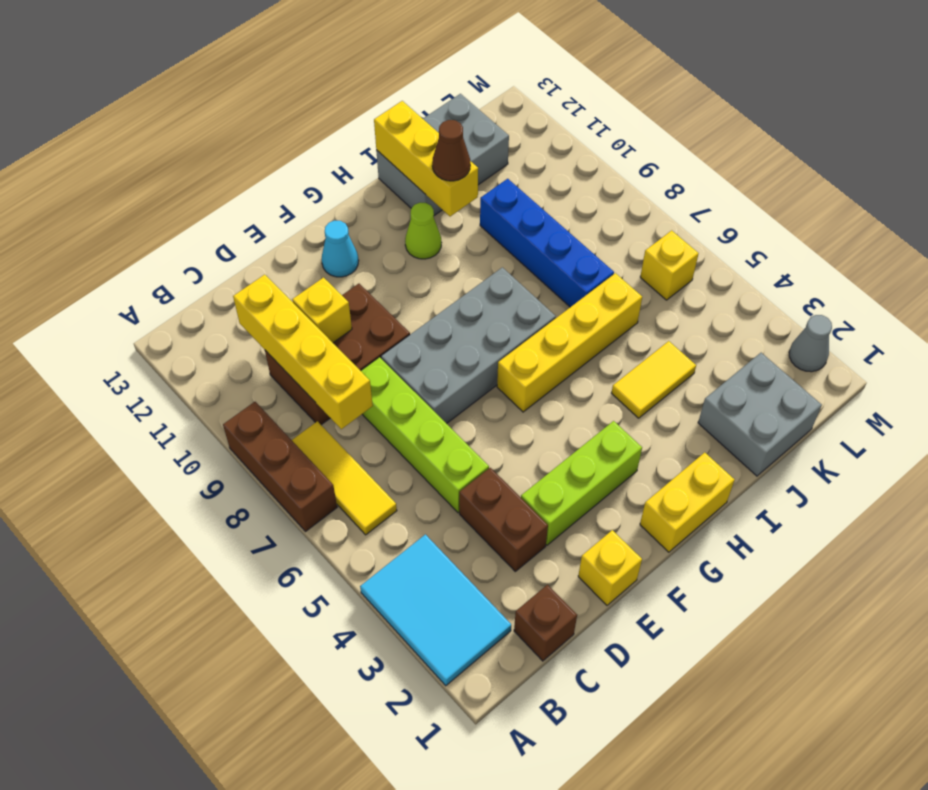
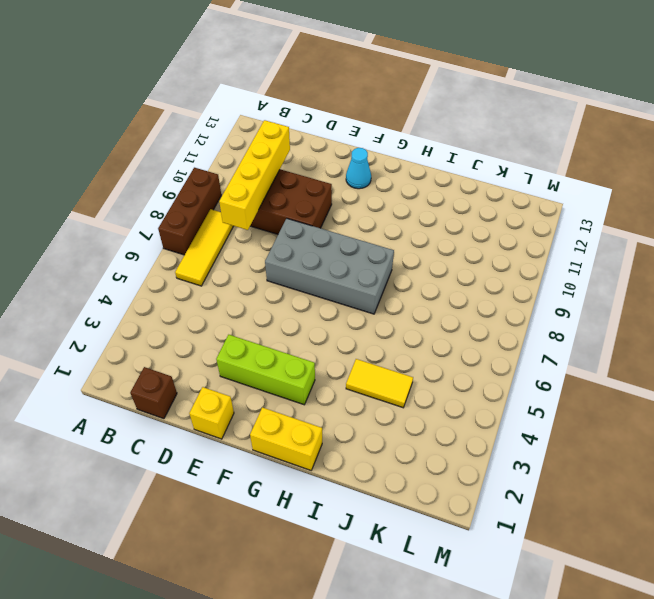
none -> cyan 2x3 tile [360,534,511,686]
none -> brown 1x2 brick [459,468,548,571]
none -> lime 1x4 brick [361,357,489,513]

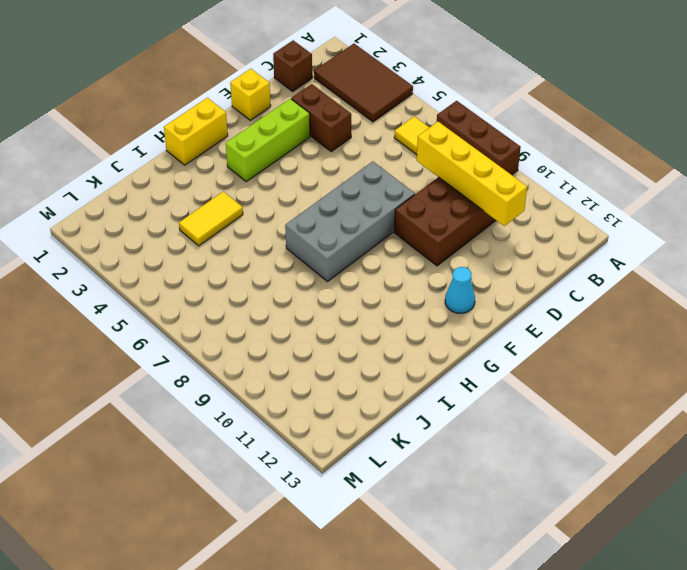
brown 2x3 tile [314,44,413,122] -> cyan 2x3 tile [360,534,511,686]
none -> lime 1x4 brick [361,357,489,513]
none -> yellow 1x4 brick [497,273,642,412]
none -> lime 1x1 cone [405,203,442,259]

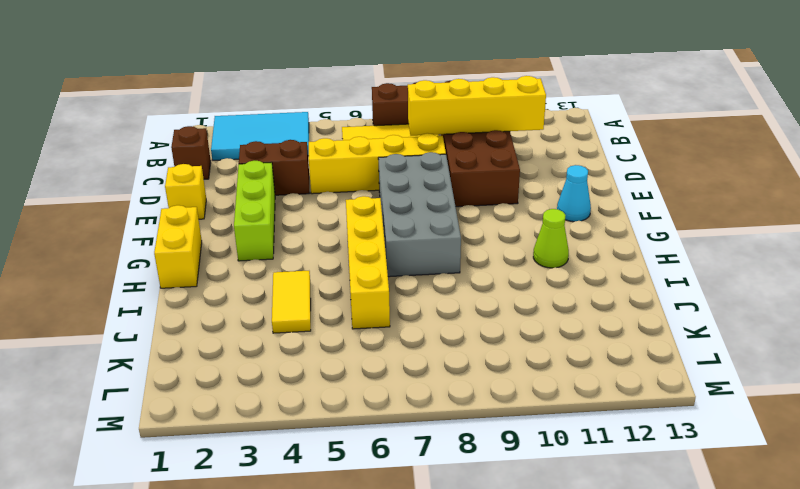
yellow 1x4 brick [309,133,446,194] -> lime 1x4 brick [361,357,489,513]
none -> grey 2x3 brick [376,94,509,216]
none -> grey 2x2 brick [698,353,822,476]
none -> blue 1x4 brick [480,179,614,307]

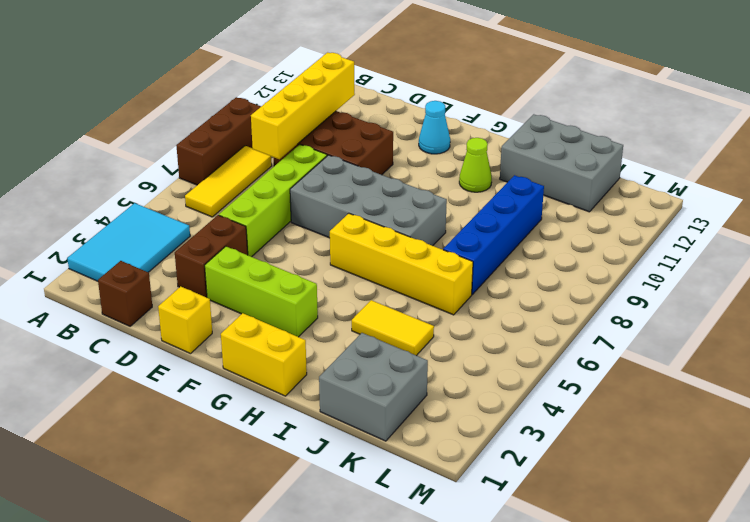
none -> yellow 1x1 brick [640,230,699,300]
none -> grey 1x1 cone [789,315,832,372]
none -> yellow 1x1 brick [292,278,352,343]

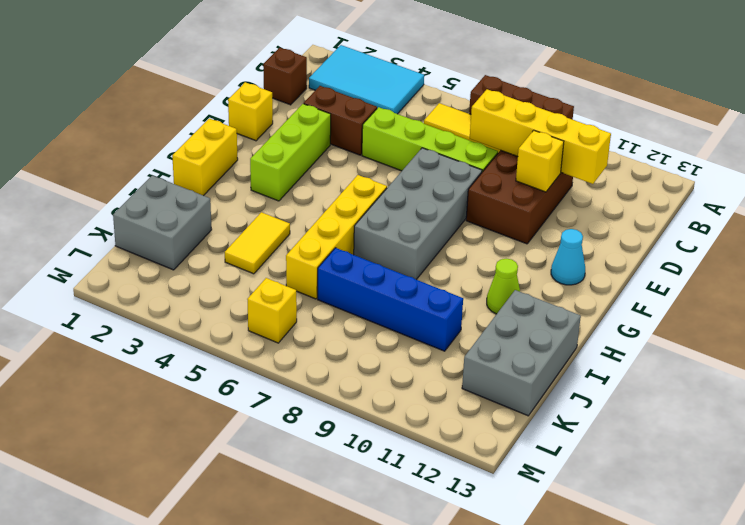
none -> grey 1x1 cone [789,315,832,372]
none -> yellow 1x3 brick [374,101,478,216]
none -> brown 1x1 cone [432,120,470,181]

